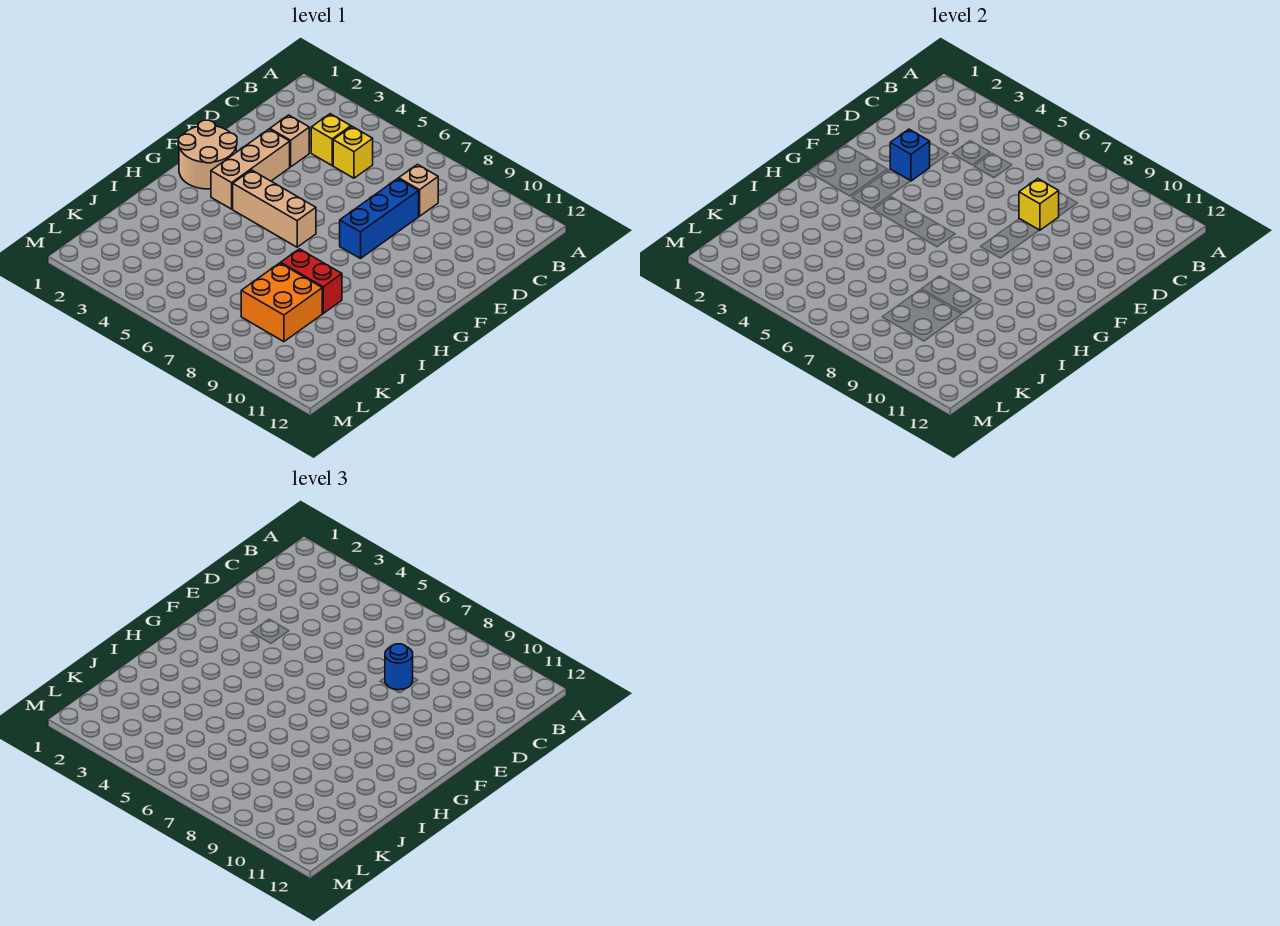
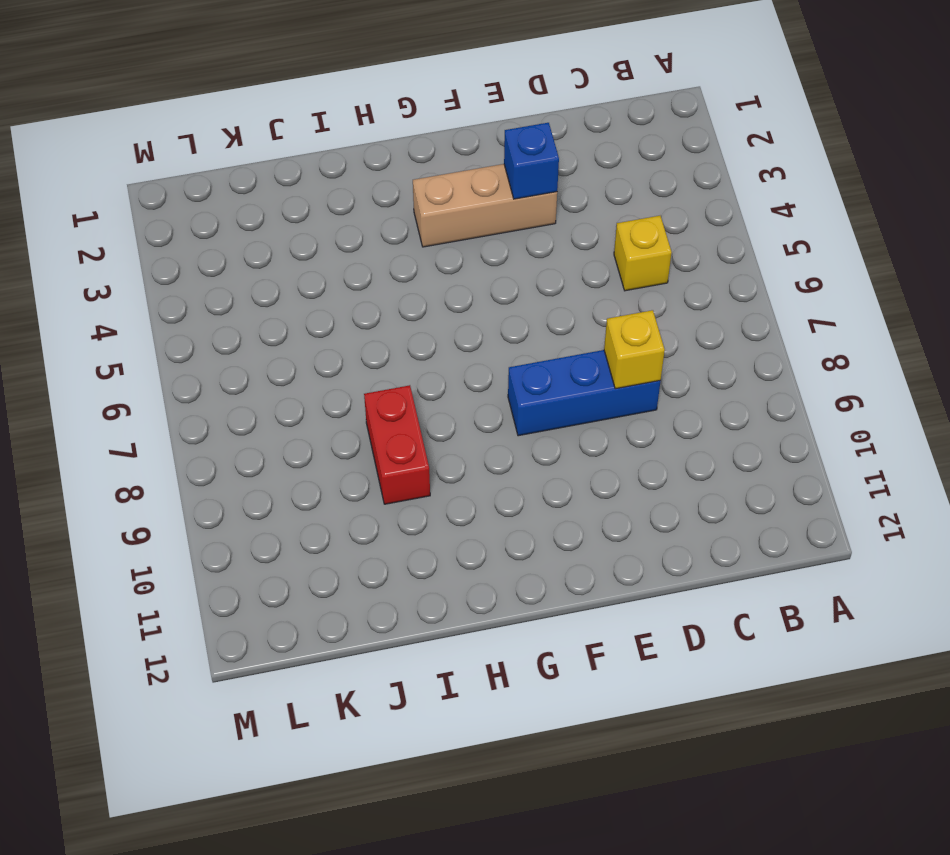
none -> yellow 1x1 brick [311,114,351,165]
none -> tan 1x1 brick [399,165,438,216]
none -> tan 1x1 brick [270,115,309,167]

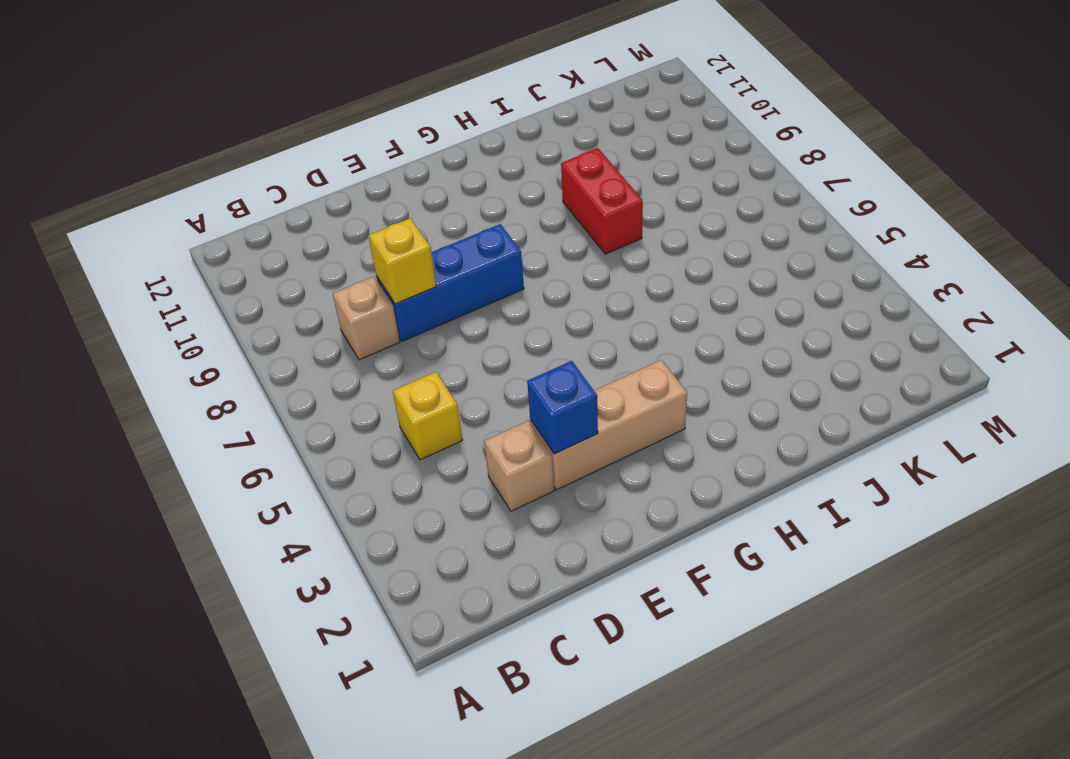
none -> yellow 1x1 brick [311,114,351,165]
none -> tan 2x2 round brick [178,120,237,189]
none -> tan 1x3 brick [233,170,316,247]

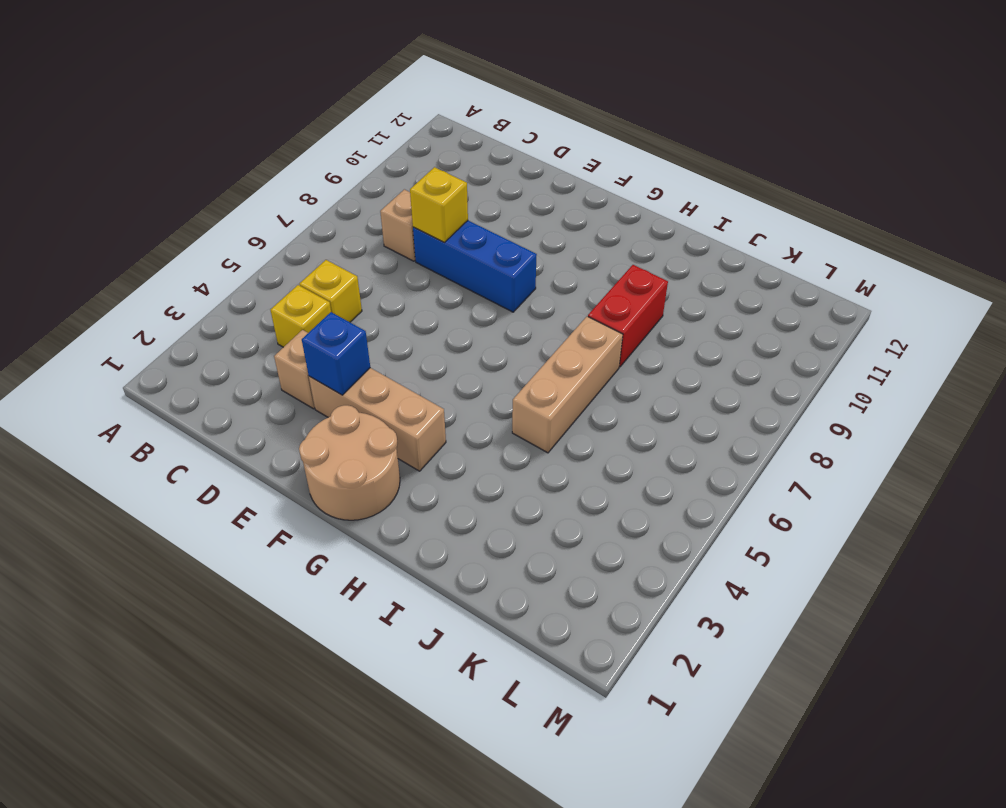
tan 1x3 brick [512,316,623,453] -> tan 1x3 brick moved to [233,170,316,247]
none -> orange 2x2 brick [241,263,322,342]
none -> blue 1x1 round brick [385,644,413,690]

